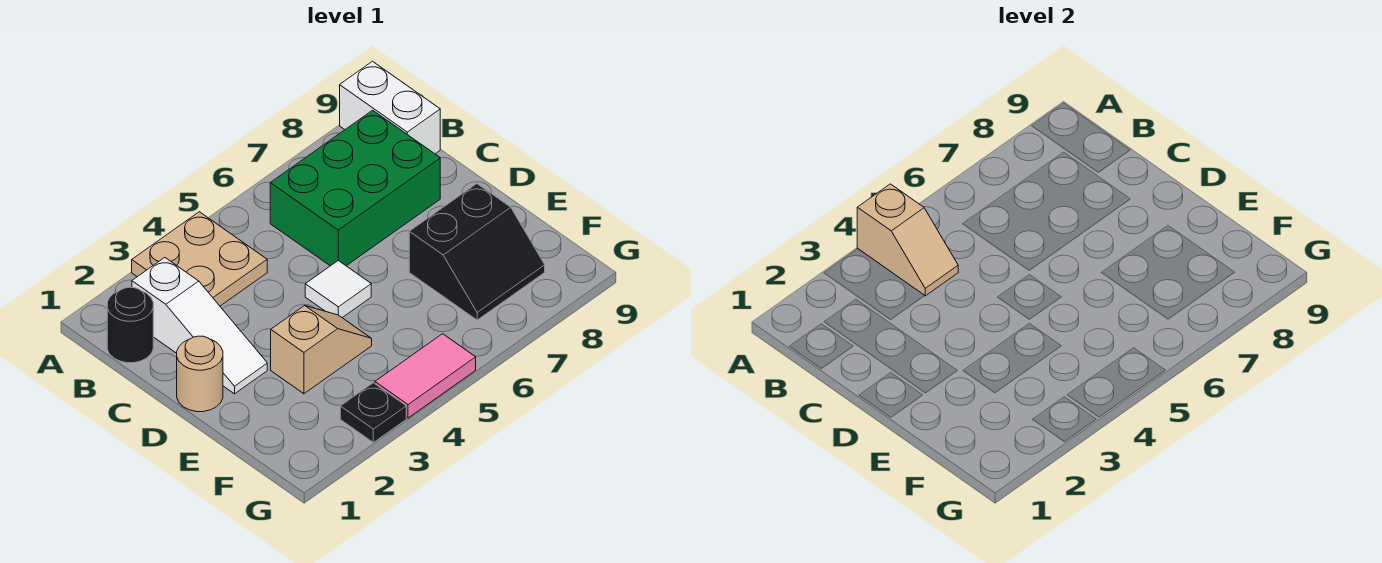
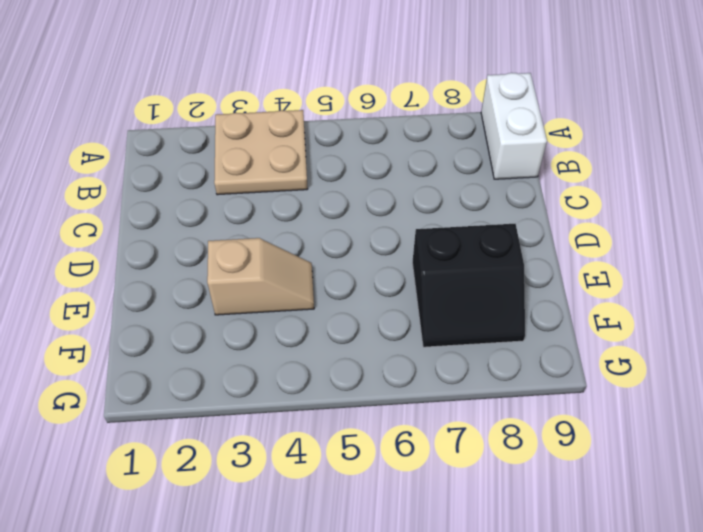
none -> black 1x1 round brick [107,287,153,363]
none -> white 1x3 slope [132,258,267,394]
none -> green 2x3 brick [270,110,440,266]

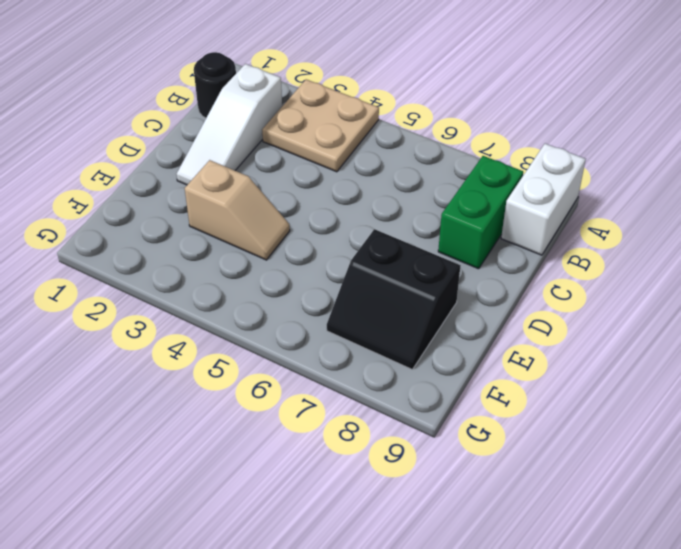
green 1x2 brick [438,156,523,269] -> green 2x3 brick [270,110,440,266]
none -> tan 1x1 round brick [177,336,223,412]
none -> white 1x1 tile [305,261,371,318]
none -> black 1x1 plate [340,383,406,442]

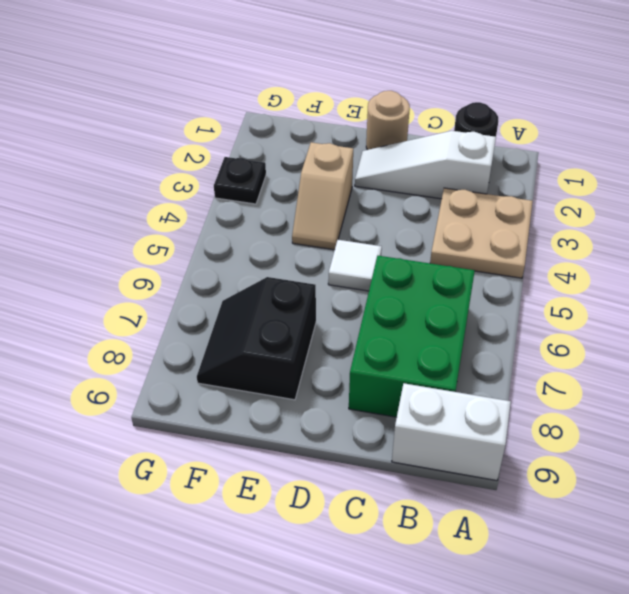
none -> pink 1x2 tile [375,334,476,418]
none -> tan 1x2 slope [857,184,958,296]

